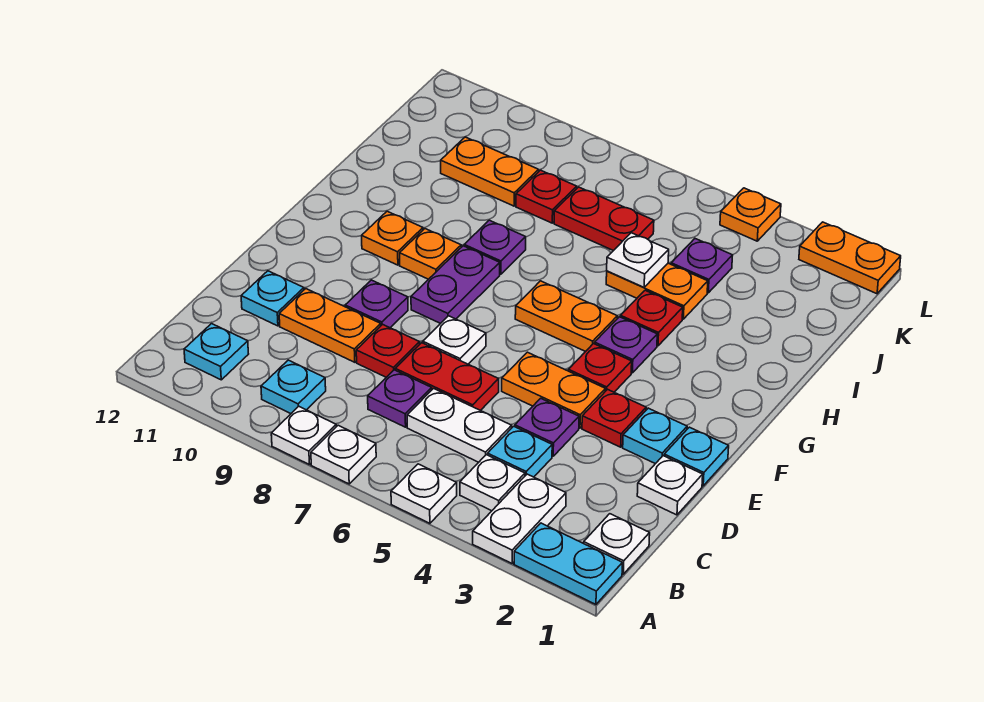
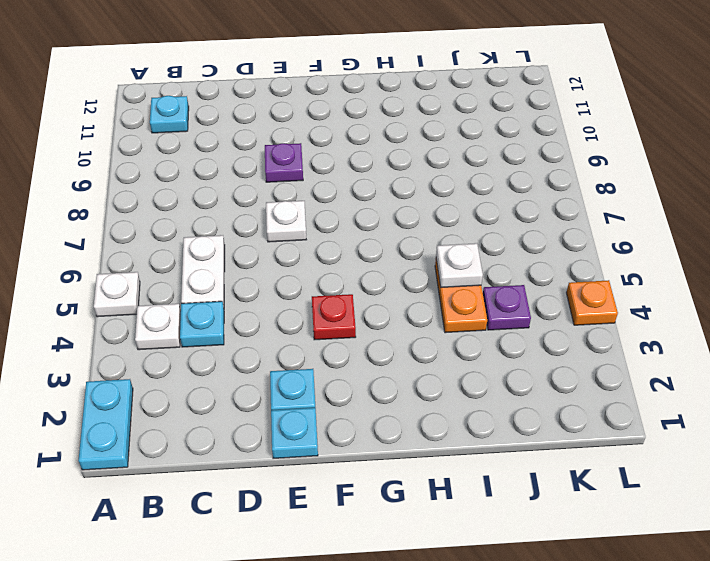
none -> white 1x2 plate [473,474,566,563]
none -> white 1x1 plate [311,425,376,484]
none -> white 1x1 plate [271,406,336,465]
none -> white 1x1 plate [584,514,650,574]

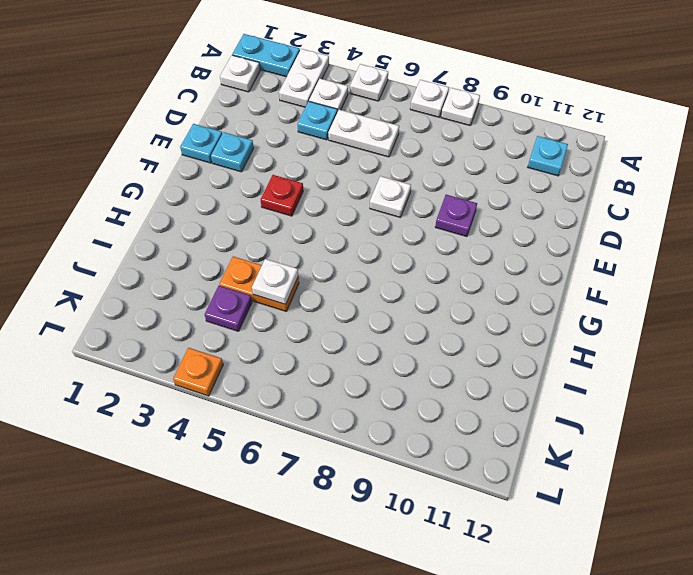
none -> cyan 1x1 plate [261,360,326,413]
none -> purple 1x1 plate [368,370,432,427]
none -> white 1x1 plate [637,456,703,515]
none -> purple 1x1 plate [515,398,579,456]

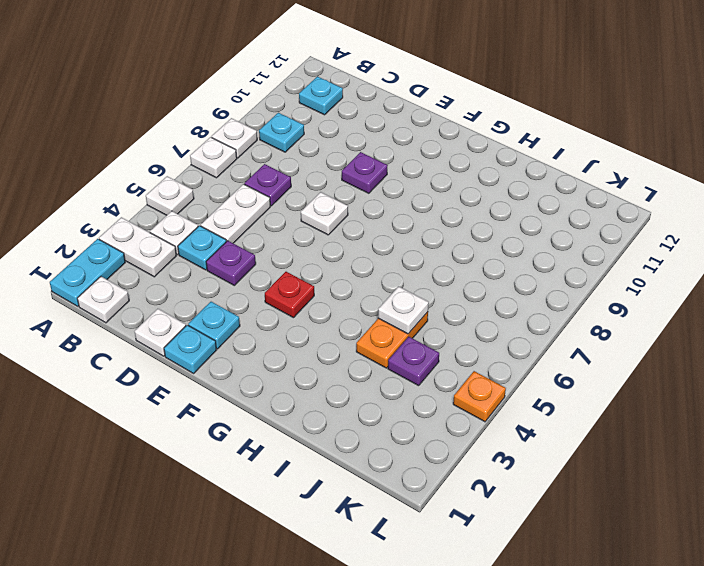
none -> red 1x2 plate [395,343,499,411]
none -> red 1x1 plate [356,324,420,377]
none -> orange 1x2 plate [279,289,381,362]
none -> cyan 1x1 plate [241,271,304,326]

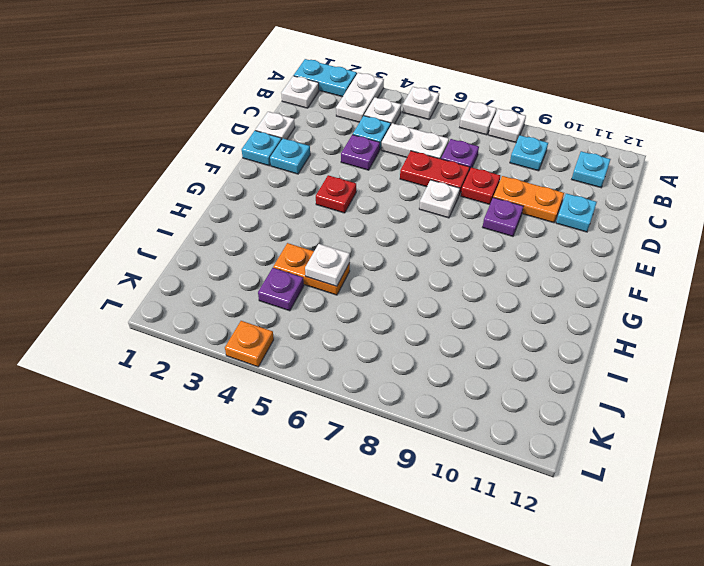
none -> red 1x1 plate [582,389,646,447]
none -> orange 1x2 plate [502,352,606,428]
none -> purple 1x2 plate [411,246,500,324]
none -> purple 1x1 plate [595,317,657,373]

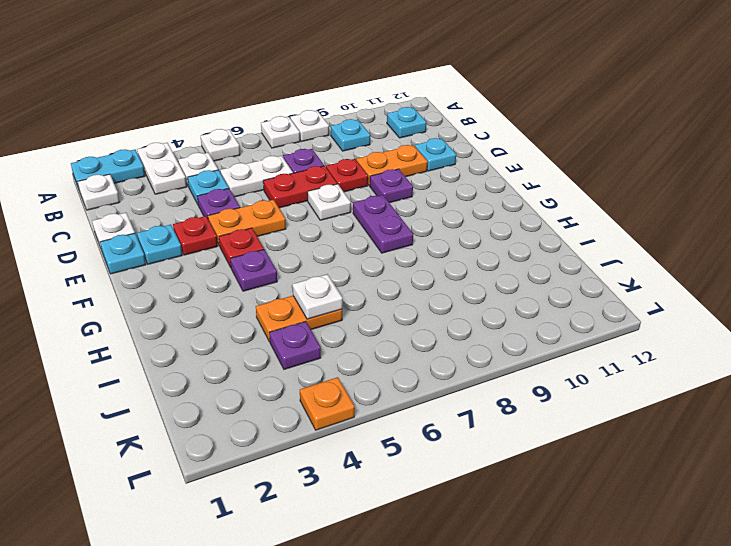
none -> orange 1x2 plate [515,281,617,352]
none -> orange 1x1 plate [400,229,461,279]
none -> orange 1x1 plate [362,211,423,265]
none -> red 1x1 plate [621,290,683,346]

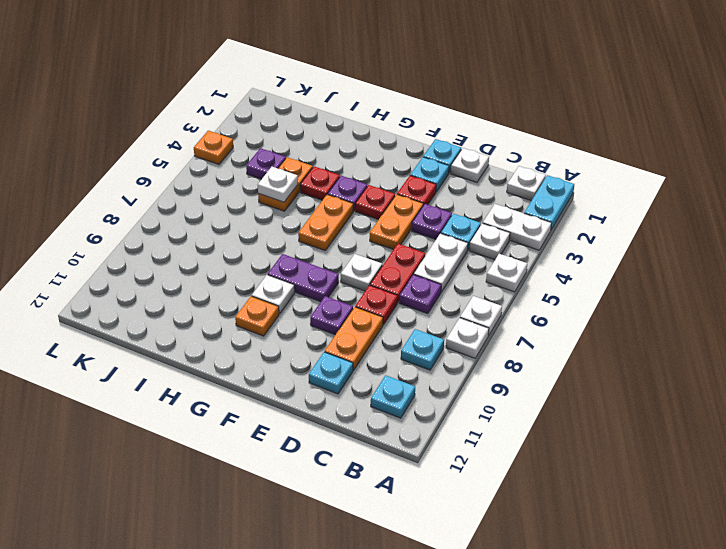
white 1x1 plate [252,275,295,314] -> orange 1x1 plate [400,229,461,279]
none -> purple 1x1 plate [464,220,526,274]
none -> red 1x2 plate [554,187,654,251]
none -> red 1x1 plate [516,170,577,223]
none -> orange 1x2 plate [441,137,539,206]

